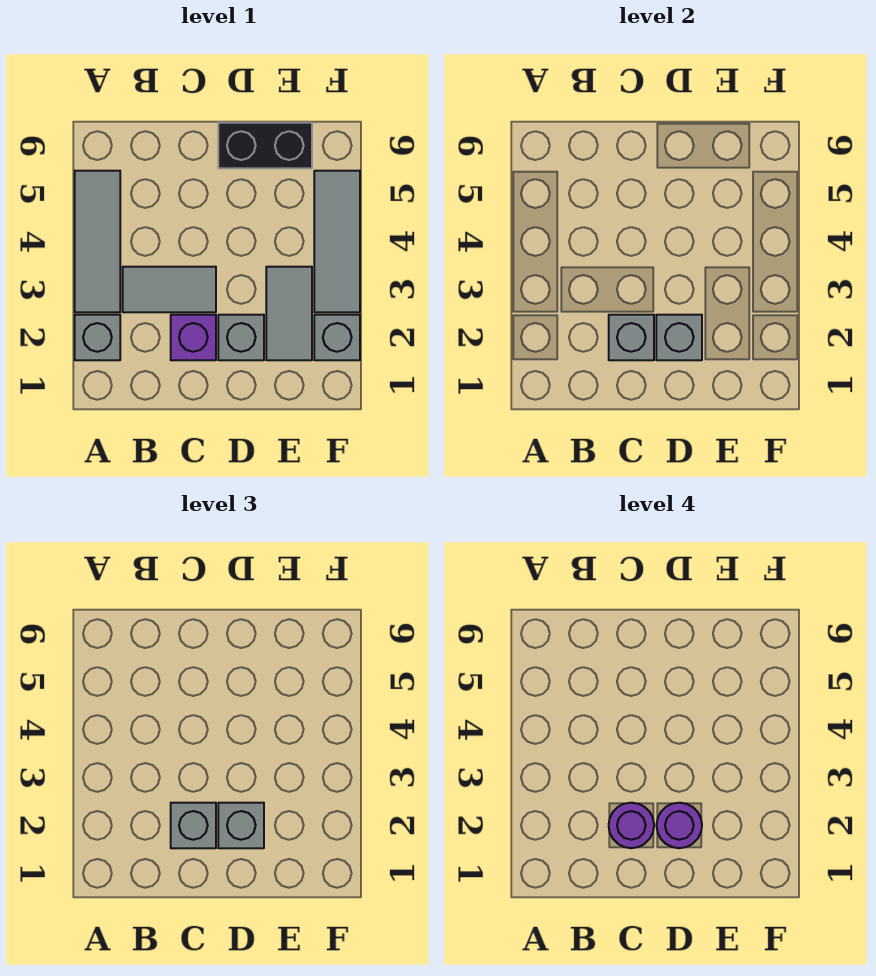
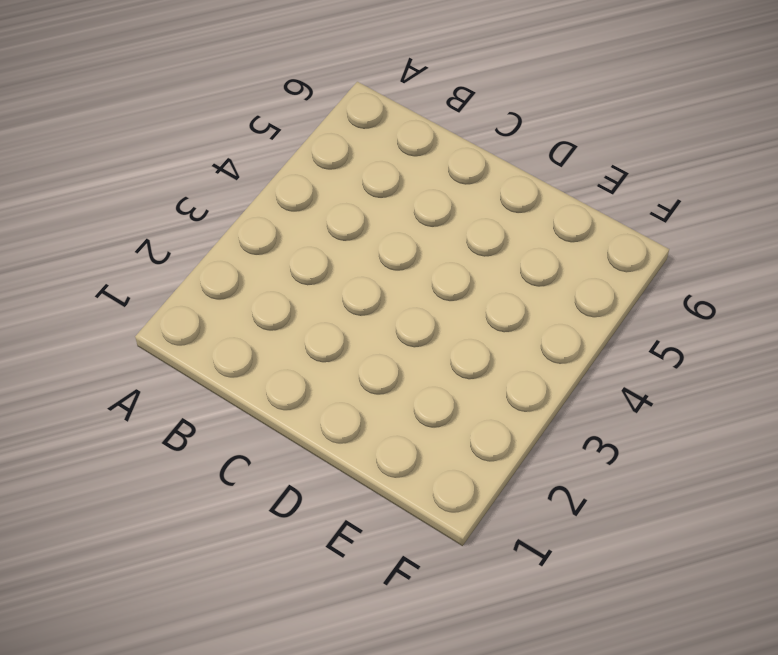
none -> grey 1x1 brick [75,315,120,360]
none -> grey 1x3 tile [75,171,120,312]
none -> grey 1x2 tile [123,267,216,312]

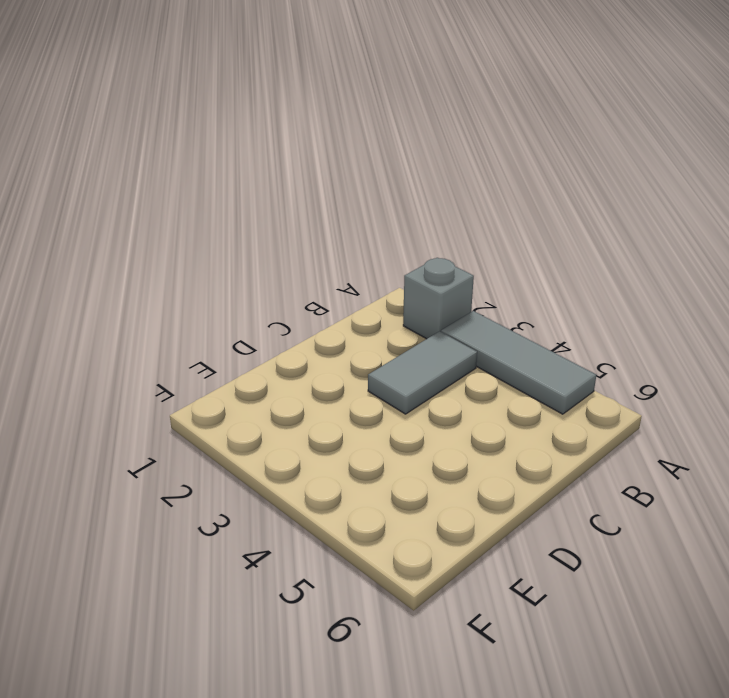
none -> purple 1x1 brick [171,315,216,360]
none -> grey 1x1 brick [218,315,264,360]
none -> black 1x2 brick [218,123,312,168]

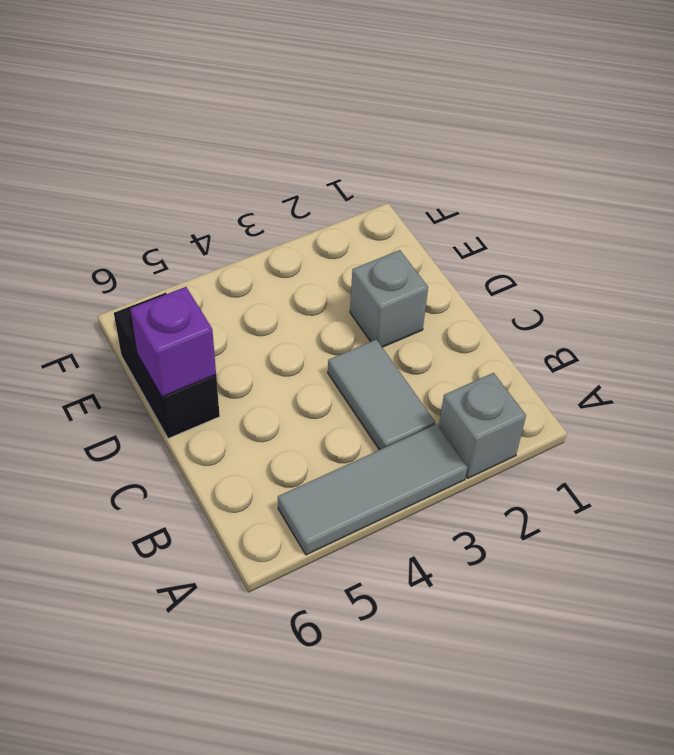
purple 1x1 brick [130,287,216,397] -> purple 1x1 brick moved to [171,315,216,360]
none -> grey 1x2 tile [266,267,312,360]
none -> grey 1x1 brick [314,315,360,360]
none -> grey 1x3 tile [314,171,360,312]

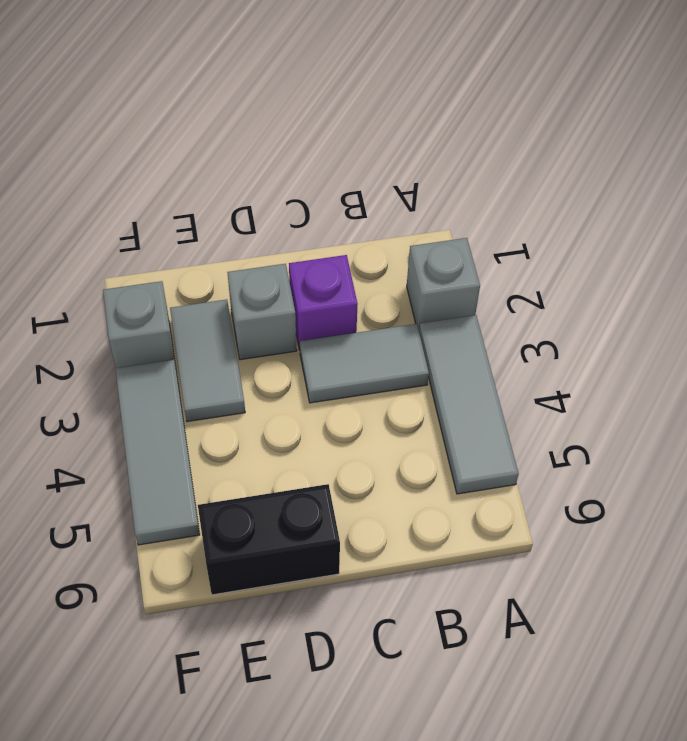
none -> grey 1x1 brick [609,315,654,360]
none -> grey 1x1 brick [656,315,702,360]
none -> grey 1x1 brick [171,803,216,848]

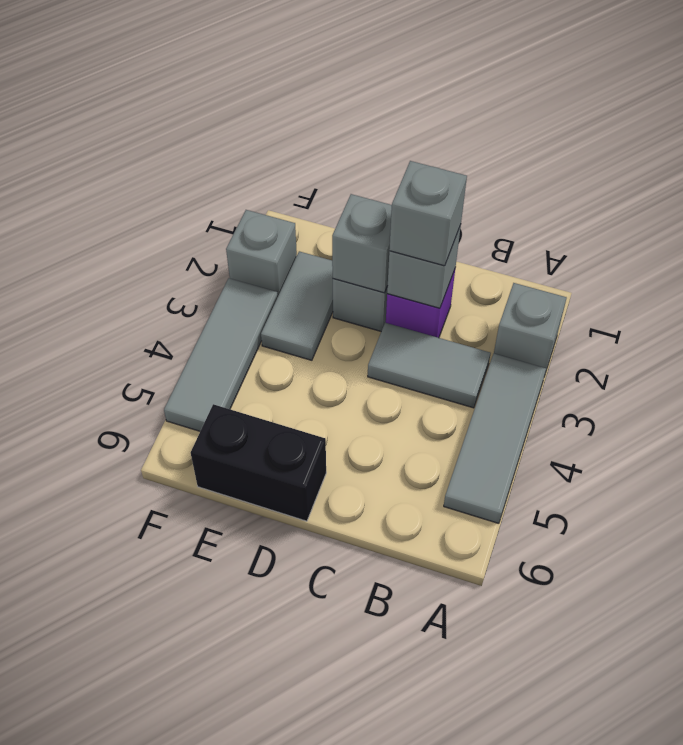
none -> grey 1x1 brick [218,803,264,848]
none -> purple 1x1 round brick [609,803,654,848]
none -> purple 1x1 round brick [656,803,702,848]

